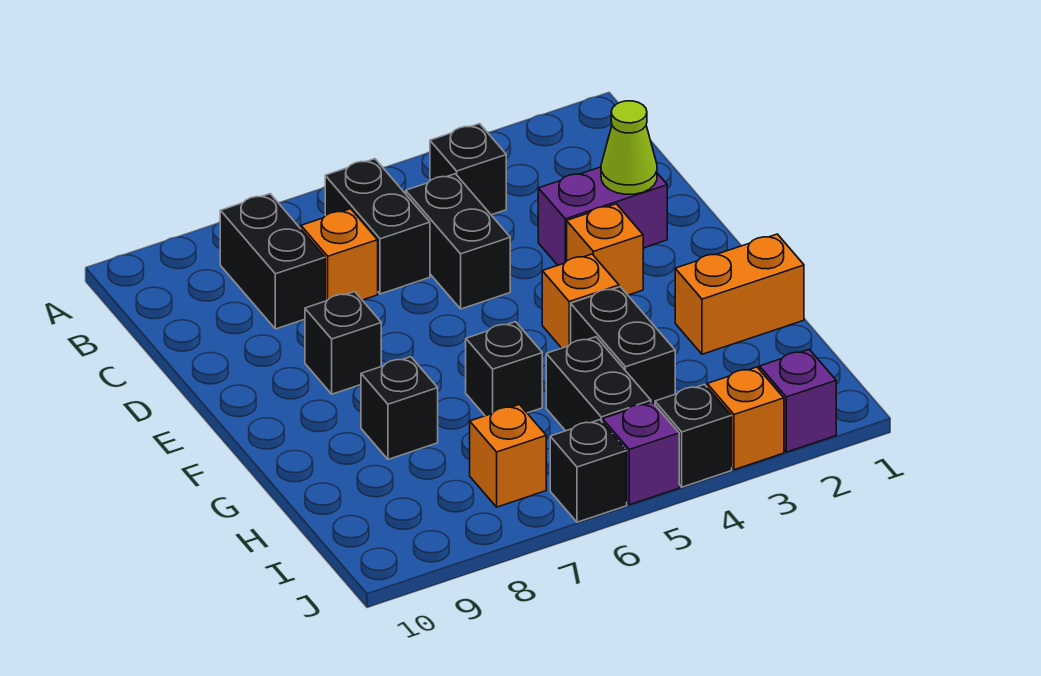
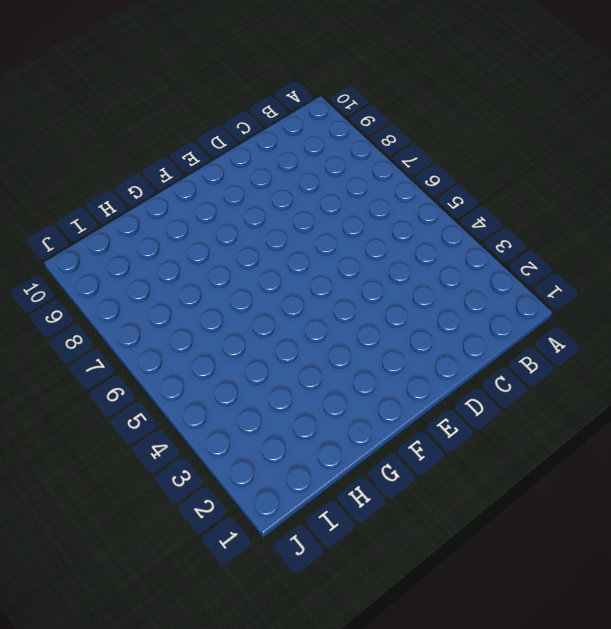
none -> black 1x1 brick [430,124,506,215]
none -> black 1x2 brick [325,159,430,294]
none -> black 1x2 brick [220,194,325,329]

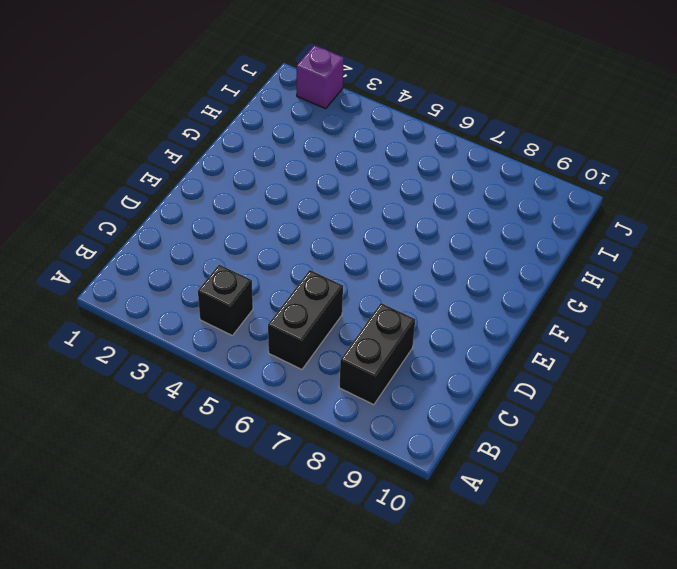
none -> black 1x2 brick [406,174,510,309]
none -> orange 1x1 brick [301,209,378,301]
none -> purple 1x2 brick [538,167,667,265]

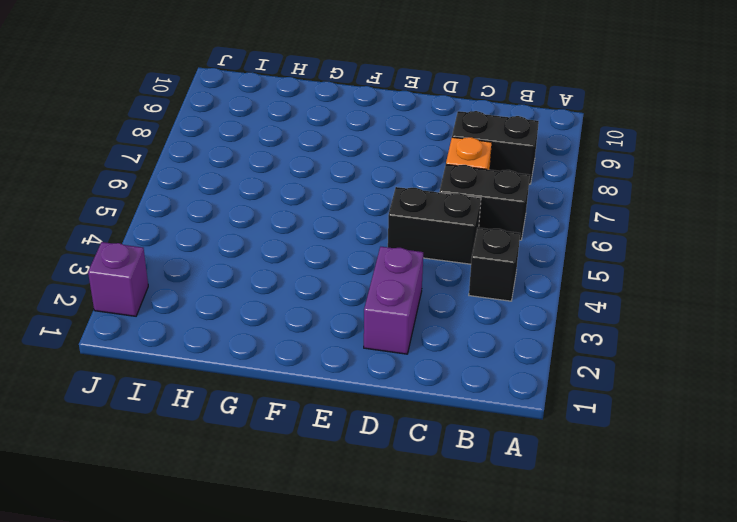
none -> orange 1x1 brick [567,204,643,295]
none -> black 1x1 brick [305,292,381,394]
none -> orange 1x1 brick [542,254,619,348]

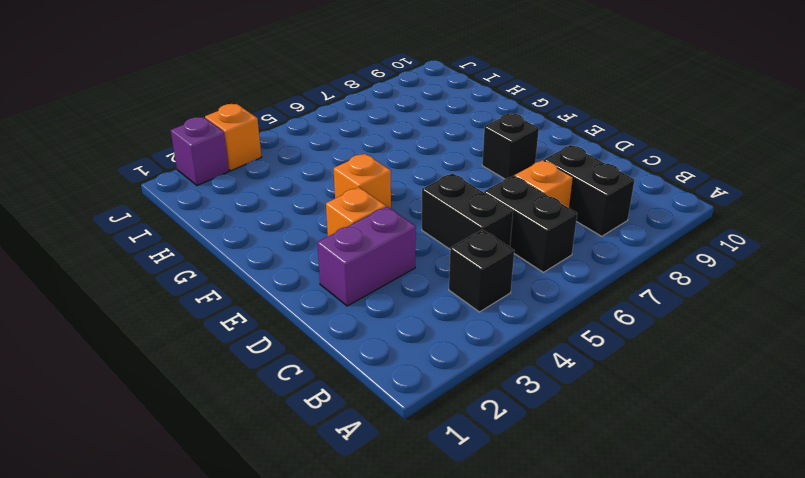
none -> orange 1x2 brick [675,234,804,354]
none -> black 1x2 brick [571,287,675,404]
none -> black 1x1 brick [466,322,542,416]

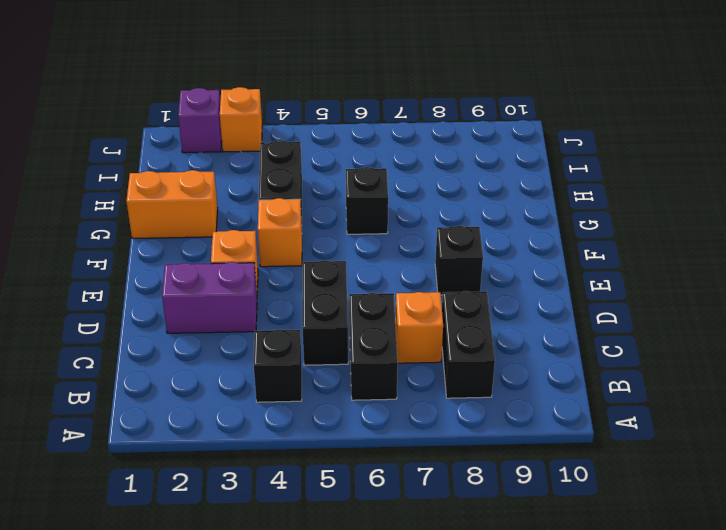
none -> black 1x1 brick [361,357,438,459]
none -> black 1x2 brick [546,337,651,431]
none -> orange 1x1 brick [470,405,546,507]

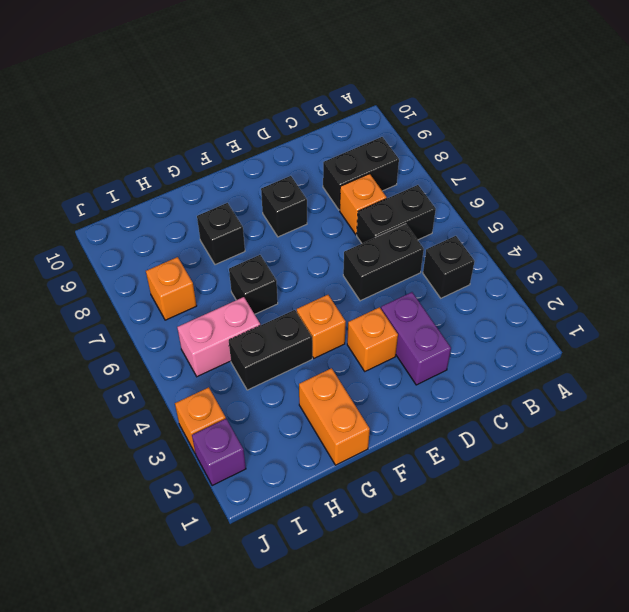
pink 1x2 brick [177,297,260,377] -> black 1x2 brick [546,337,651,431]
none -> black 1x1 brick [655,385,732,487]
none -> purple 1x1 brick [603,402,679,505]
none -> black 1x1 brick [550,420,627,522]

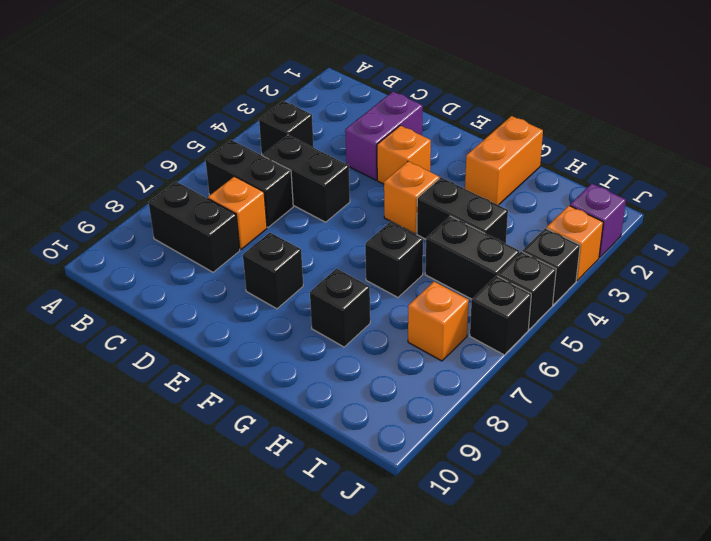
black 1x1 brick [497,252,556,329] -> purple 1x1 brick [603,402,679,505]
none -> lime 1x1 cone [601,101,657,194]

